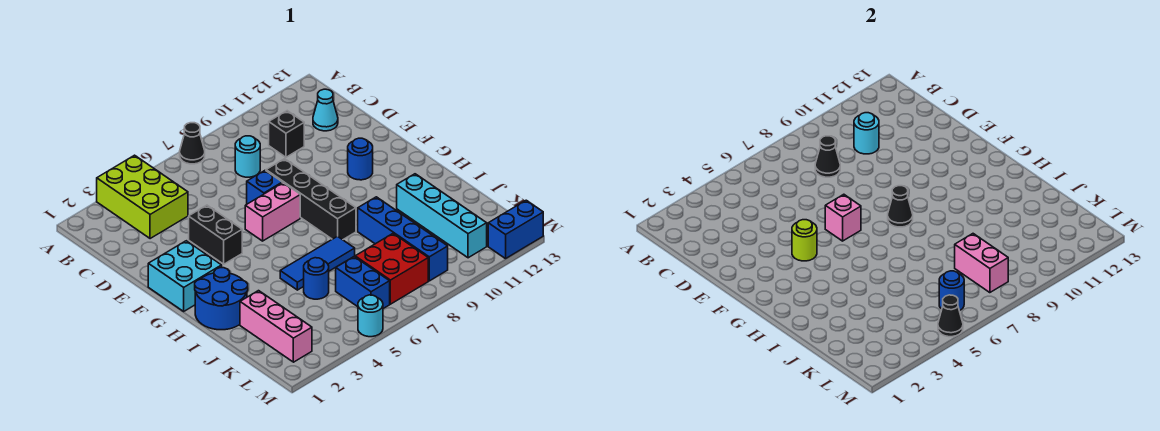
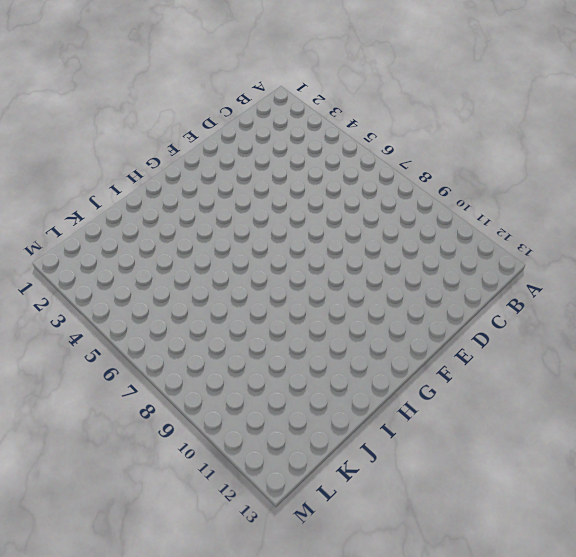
none -> lime 2x3 brick [97,155,188,239]
none -> black 1x1 cone [180,123,205,164]
none -> cyan 1x1 round brick [235,136,260,177]

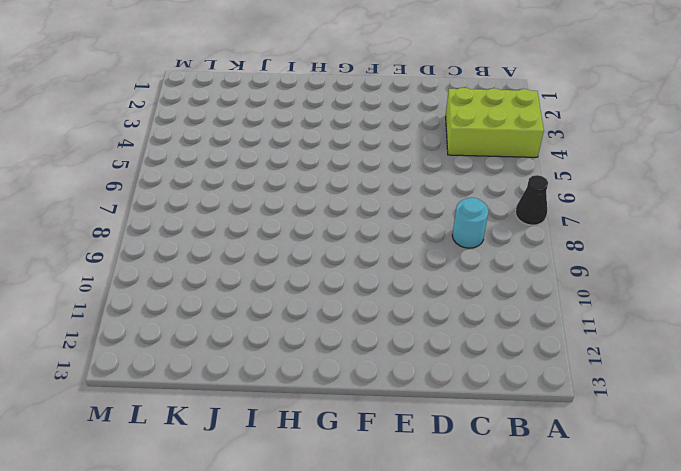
none -> black 1x1 brick [269,111,304,157]
none -> cyan 1x1 cone [313,89,338,131]
none -> black 1x2 brick [189,205,242,264]

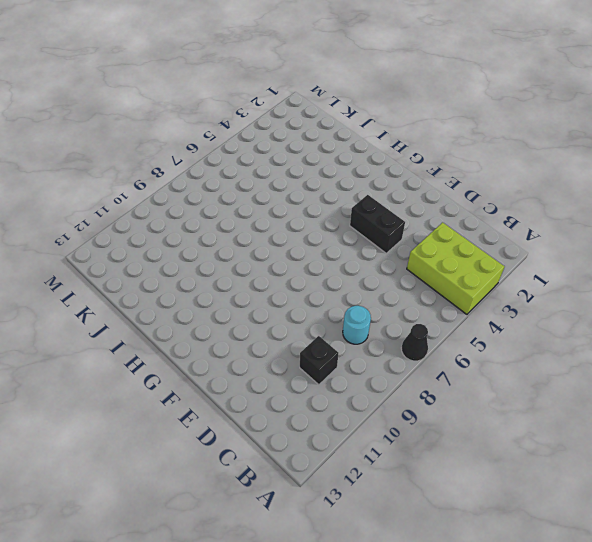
none -> cyan 1x1 cone [313,89,338,131]
none -> blue 1x1 brick [247,170,282,204]
none -> black 1x4 brick [266,159,356,240]

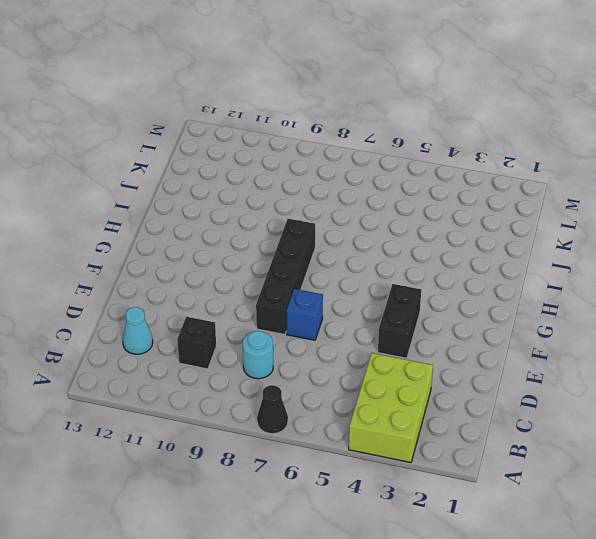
none -> cyan 2x2 brick [148,241,222,311]
none -> pink 1x2 brick [245,183,300,241]
none -> blue 1x1 round brick [348,138,373,180]

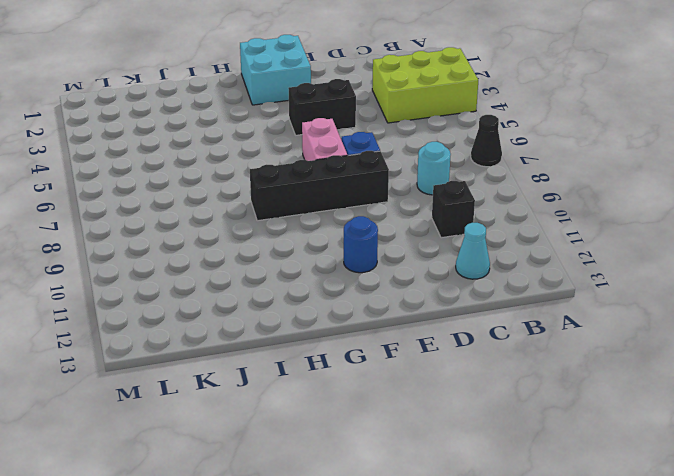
none -> blue 2x2 round brick [195,268,248,330]
none -> blue 1x3 tile [280,236,355,290]
none -> blue 1x4 brick [358,197,448,281]

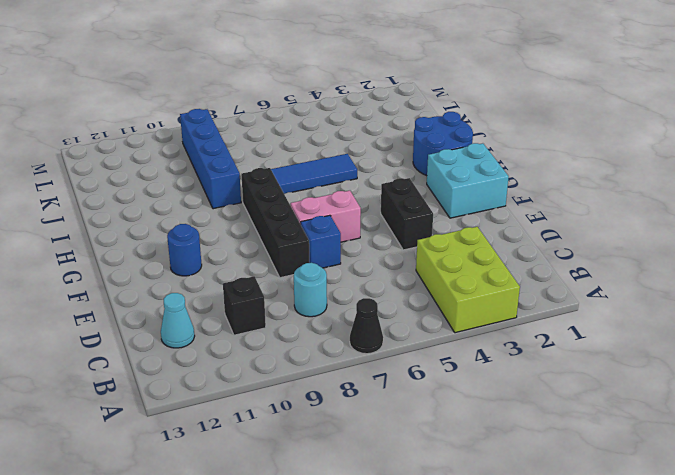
none -> cyan 1x4 brick [397,174,487,258]
none -> pink 1x3 brick [240,291,312,362]
none -> blue 1x1 round brick [304,258,329,299]

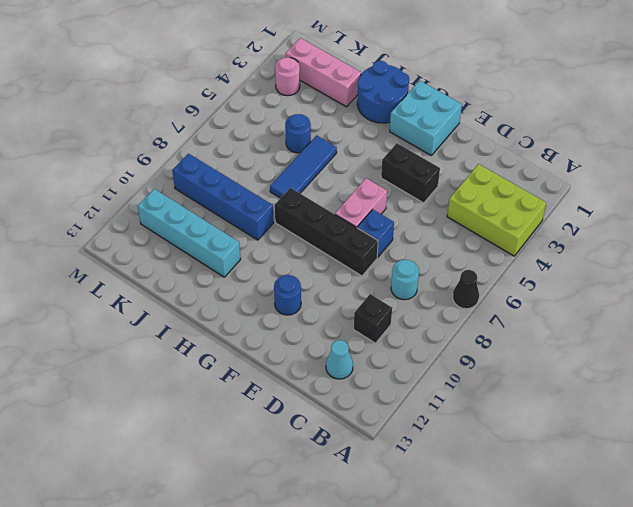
pink 1x1 round brick [275,57,300,96] -> none
none -> blue 1x2 brick [336,257,390,309]
none -> red 2x2 brick [355,234,428,304]
none -> cyan 1x1 round brick [358,295,383,337]

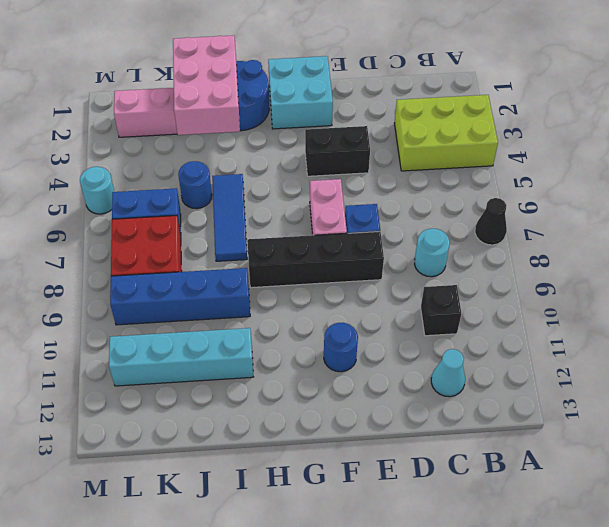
pink 2x3 brick [173,35,240,135] -> none
none -> blue 1x2 brick [488,200,543,259]
none -> black 1x1 cone [815,136,840,177]
none -> cyan 1x1 round brick [854,113,879,154]

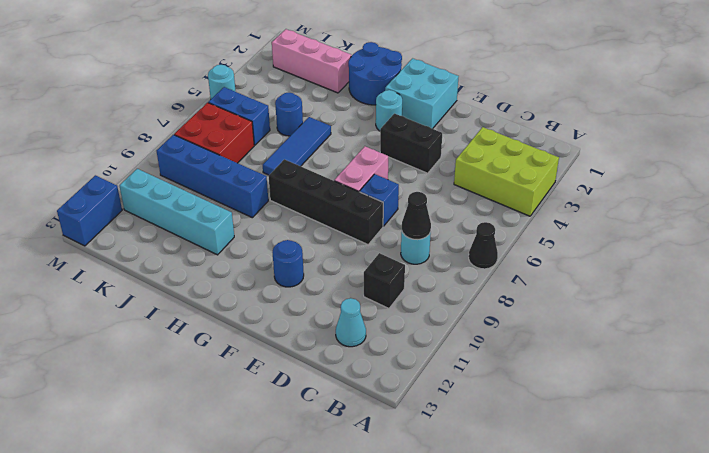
cyan 1x1 round brick [376,90,402,131] -> cyan 1x1 round brick moved to [854,113,879,154]
none -> lime 1x1 round brick [792,220,817,261]
none -> pink 1x1 brick [825,194,861,241]
none -> black 1x1 cone [888,186,913,227]

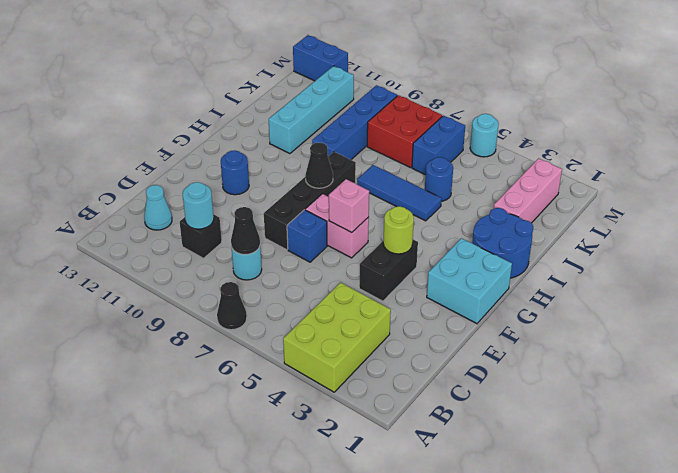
none -> pink 1x2 brick [955,234,1008,293]
none -> blue 1x1 round brick [939,271,964,311]
none -> black 1x1 cone [938,295,963,337]

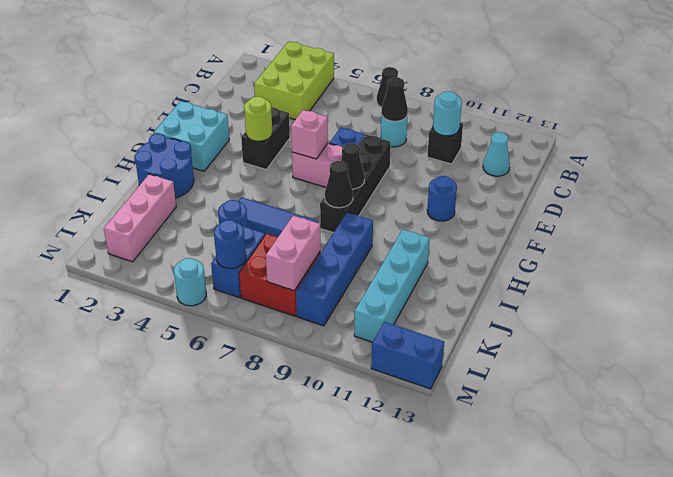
black 1x1 cone [325,161,353,208] -> black 1x1 cone moved to [938,295,963,337]

